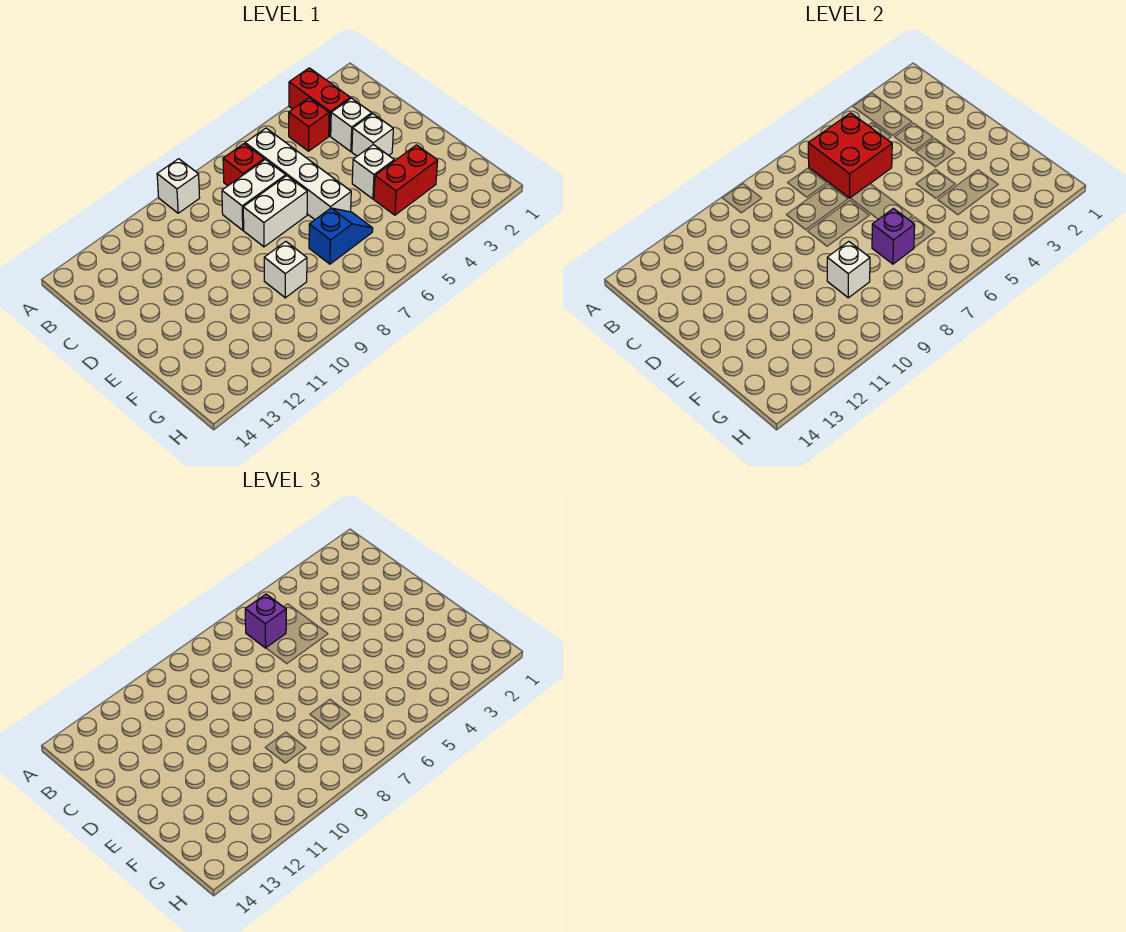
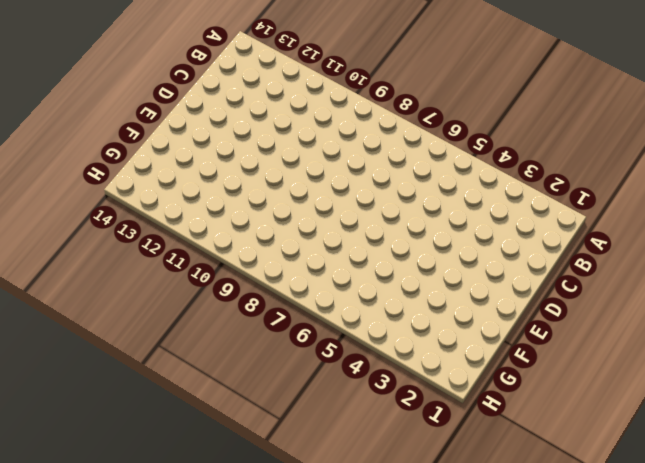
none -> red 1x2 brick [289,68,350,136]
none -> white 1x1 brick [157,159,200,213]
none -> red 1x1 brick [289,98,329,151]

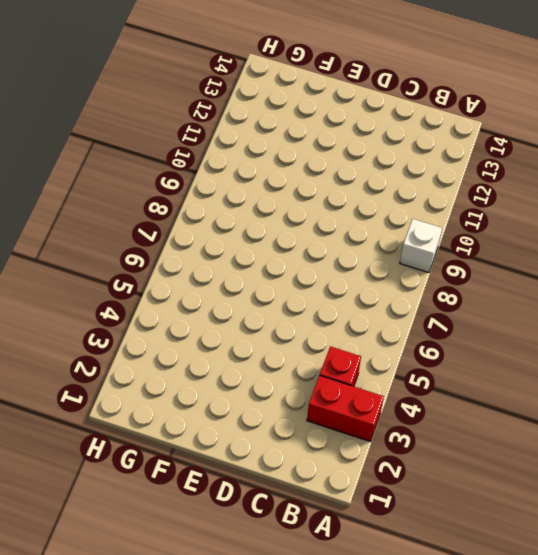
none -> white 1x4 brick [245,128,351,220]
none -> red 1x1 brick [223,144,264,186]
none -> white 1x1 brick [331,98,372,152]

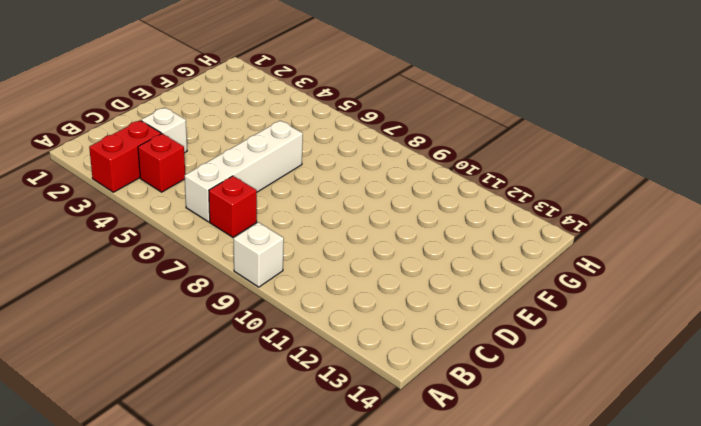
none -> white 1x2 brick [222,159,286,230]
none -> white 1x1 brick [352,114,393,156]
none -> white 1x2 brick [243,176,307,247]

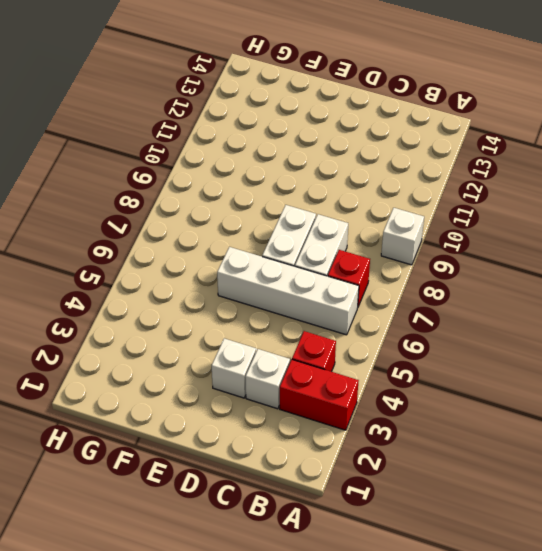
none -> white 1x1 brick [352,145,394,199]
none -> red 1x2 brick [374,145,438,215]
none -> blue 1x2 slope [309,208,373,264]

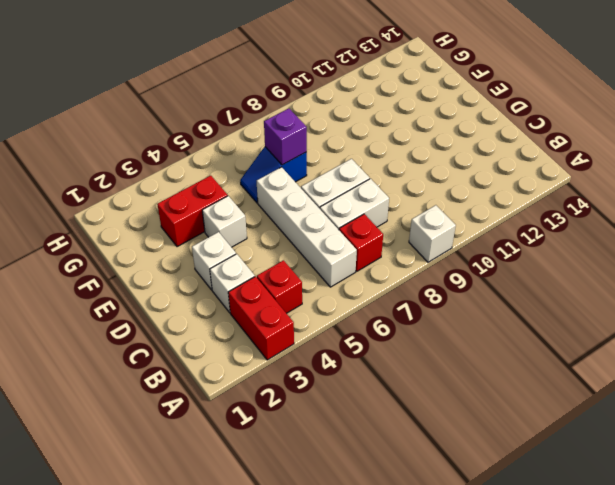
none -> white 1x1 brick [264,242,307,298]
none -> red 2x2 brick [808,113,892,198]
none -> white 1x1 brick [827,242,870,298]

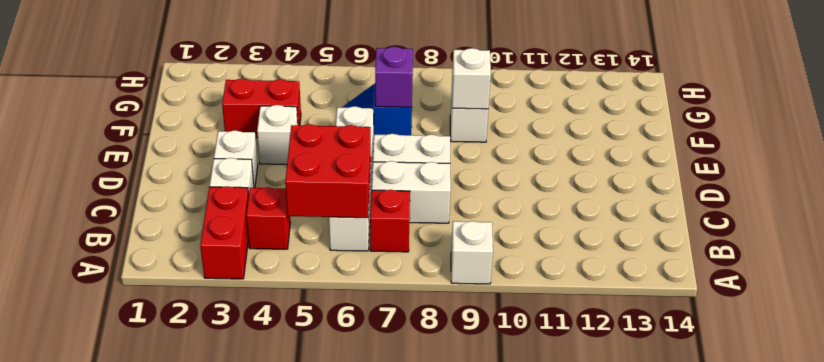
none -> purple 1x1 brick [245,594,286,648]

